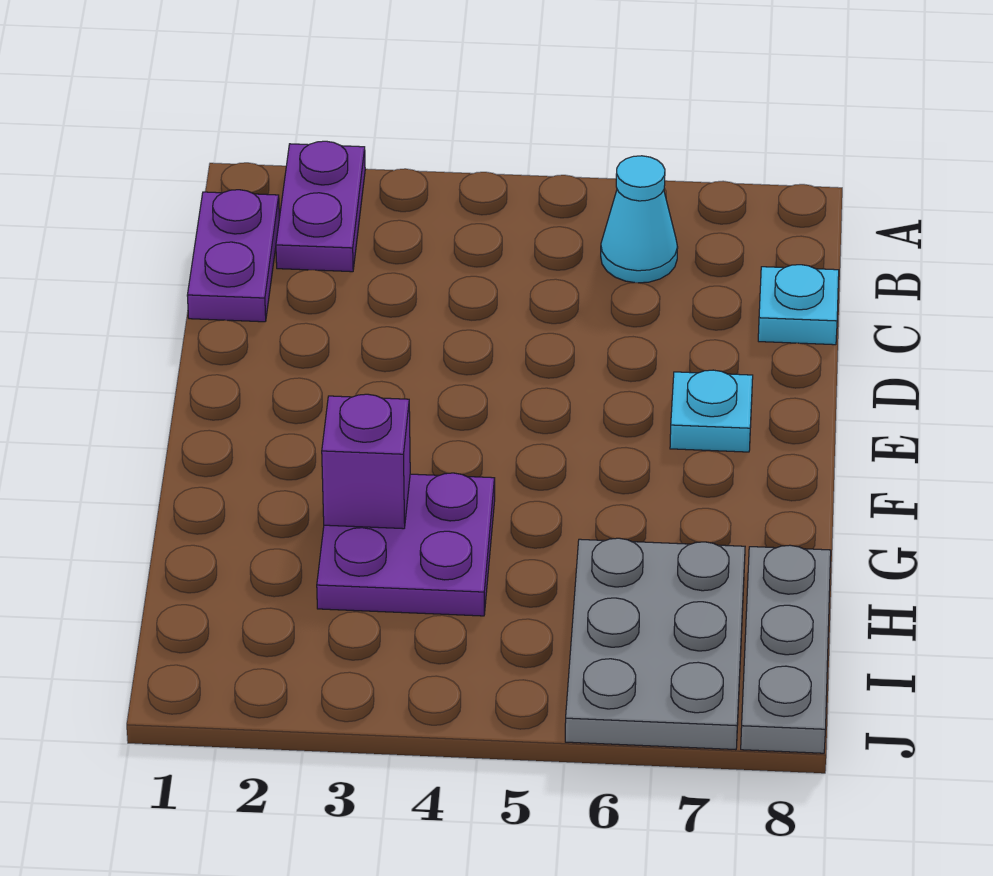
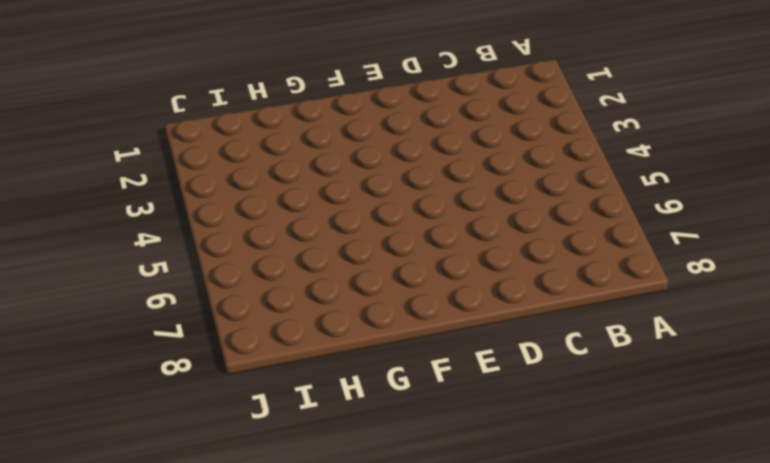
none -> purple 1x2 plate [276,141,365,272]
none -> purple 1x2 plate [187,190,279,322]

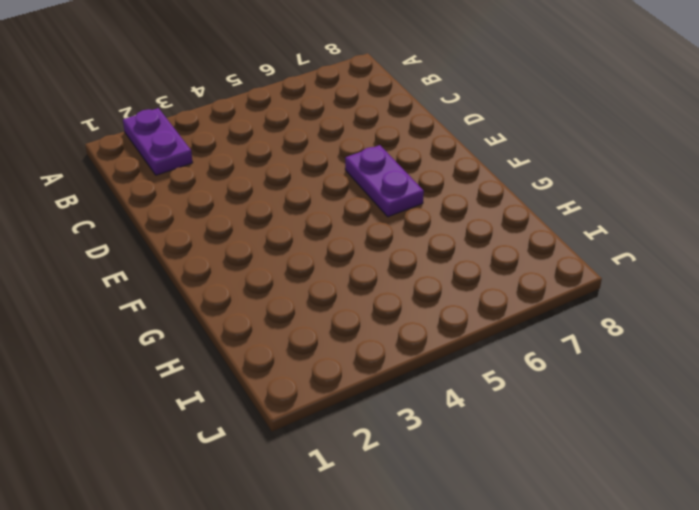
purple 1x2 plate [345,145,424,217] -> purple 1x2 plate moved to [187,190,279,322]
none -> cyan 1x1 cone [601,156,678,283]
none -> cyan 1x1 plate [758,265,839,345]

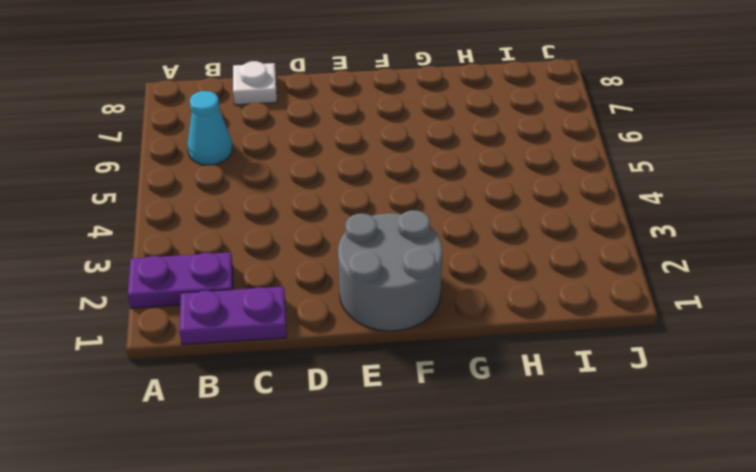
white 1x1 plate [233,61,277,105] -> cyan 1x1 plate [758,265,839,345]
grey 2x2 round brick [338,210,442,331] -> none
none -> cyan 1x1 plate [670,370,753,452]
none -> purple 2x2 plate [317,473,495,616]

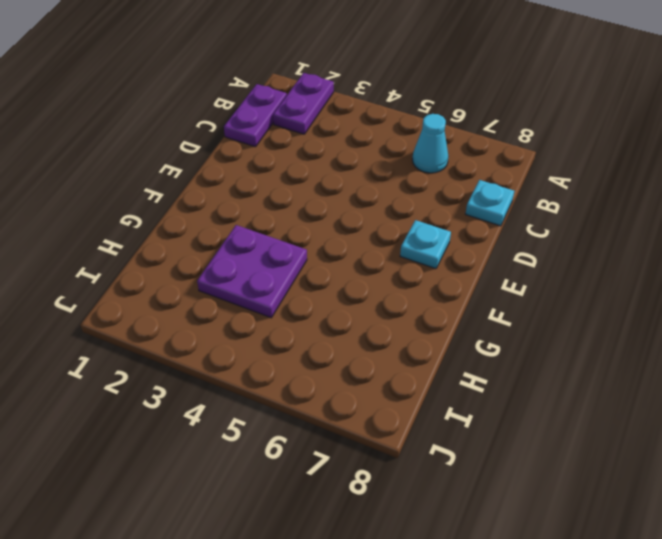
none -> grey 2x3 plate [565,538,745,750]
none -> grey 1x3 plate [741,545,831,753]

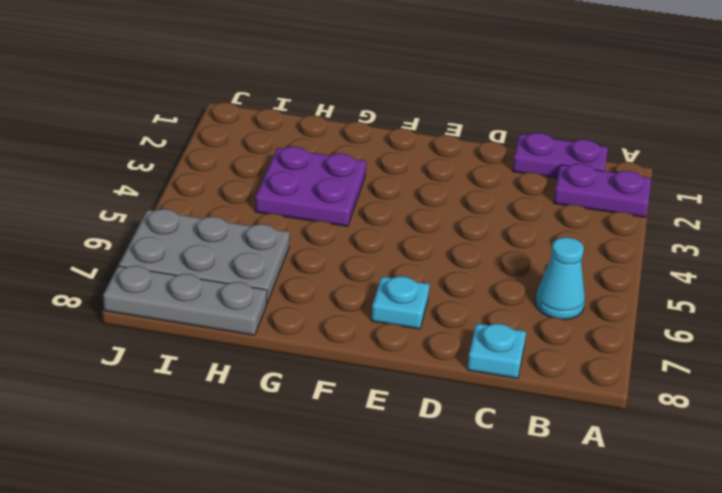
none -> purple 1x1 brick [322,394,410,529]

